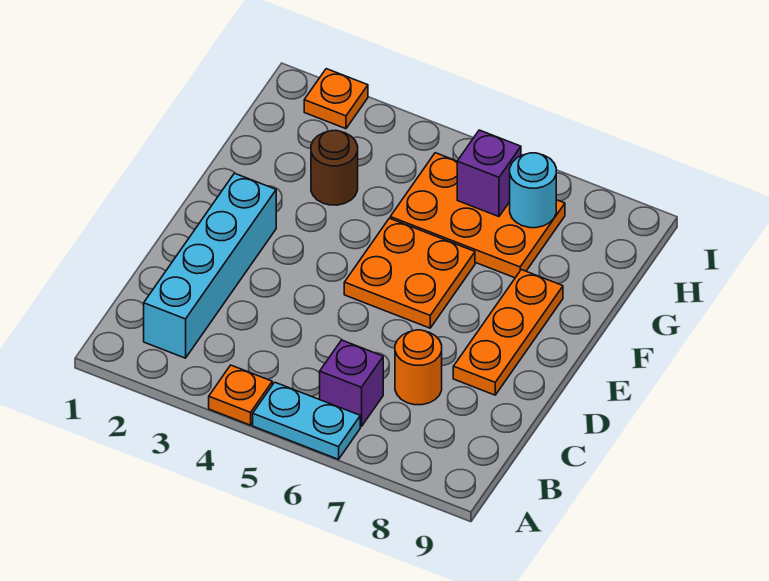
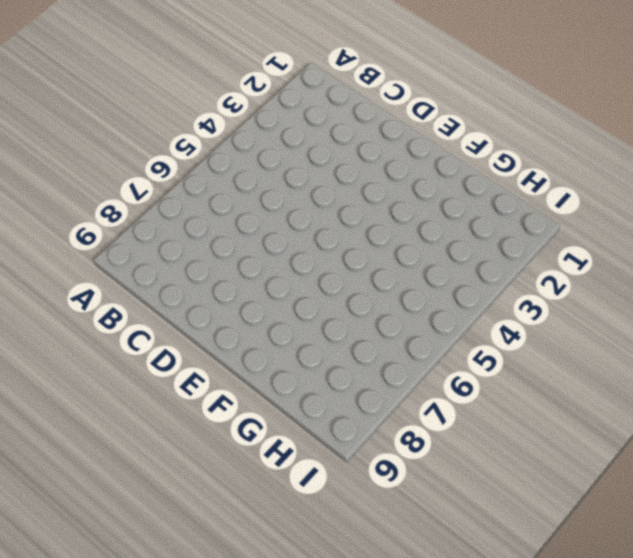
none -> orange 1x1 plate [209,365,272,425]
none -> cyan 1x2 plate [253,382,360,459]
none -> cyan 1x4 brick [144,173,276,358]

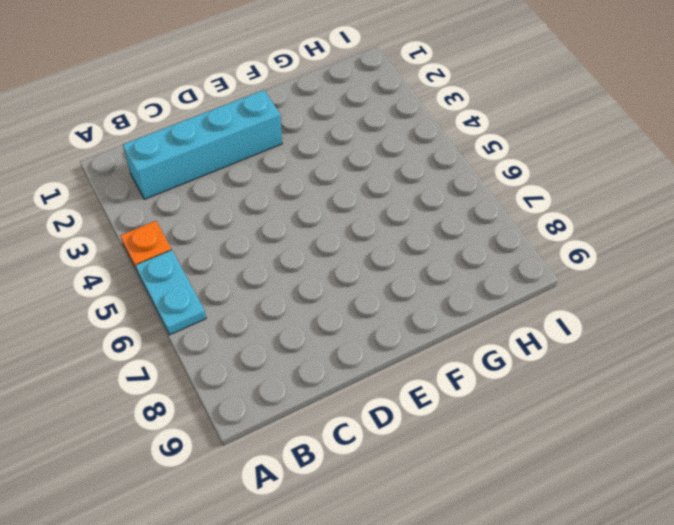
none -> purple 1x1 brick [320,340,383,427]
none -> orange 1x1 round brick [395,330,442,405]
none -> orange 1x3 plate [453,270,563,395]

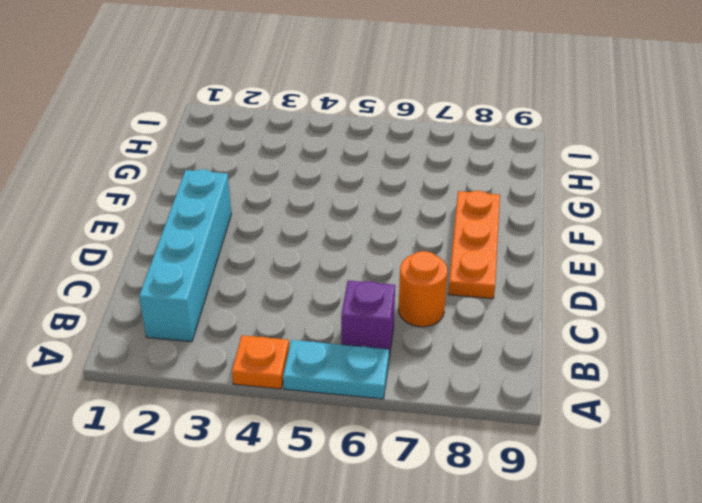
none -> orange 2x2 plate [344,218,475,328]
none -> brown 1x1 round brick [311,130,358,205]
none -> orange 2x3 plate [390,153,565,278]

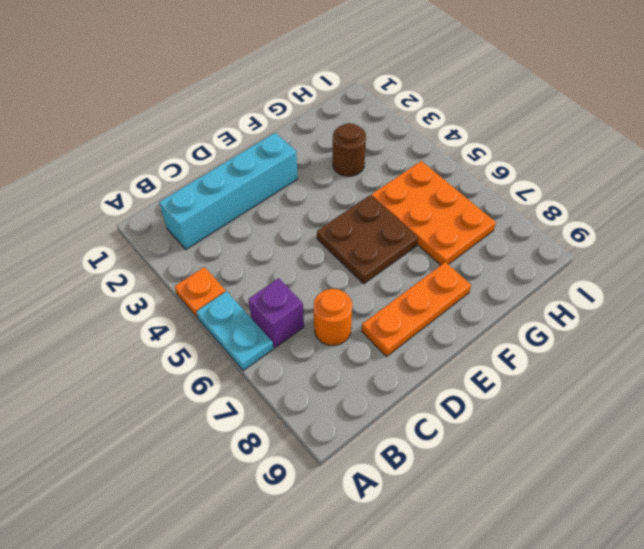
brown 2x2 plate [317,195,418,284] -> orange 2x2 plate [344,218,475,328]
none -> orange 1x1 plate [304,69,368,129]
none -> purple 1x1 brick [457,130,521,217]
none -> cyan 1x1 round brick [510,153,556,228]

